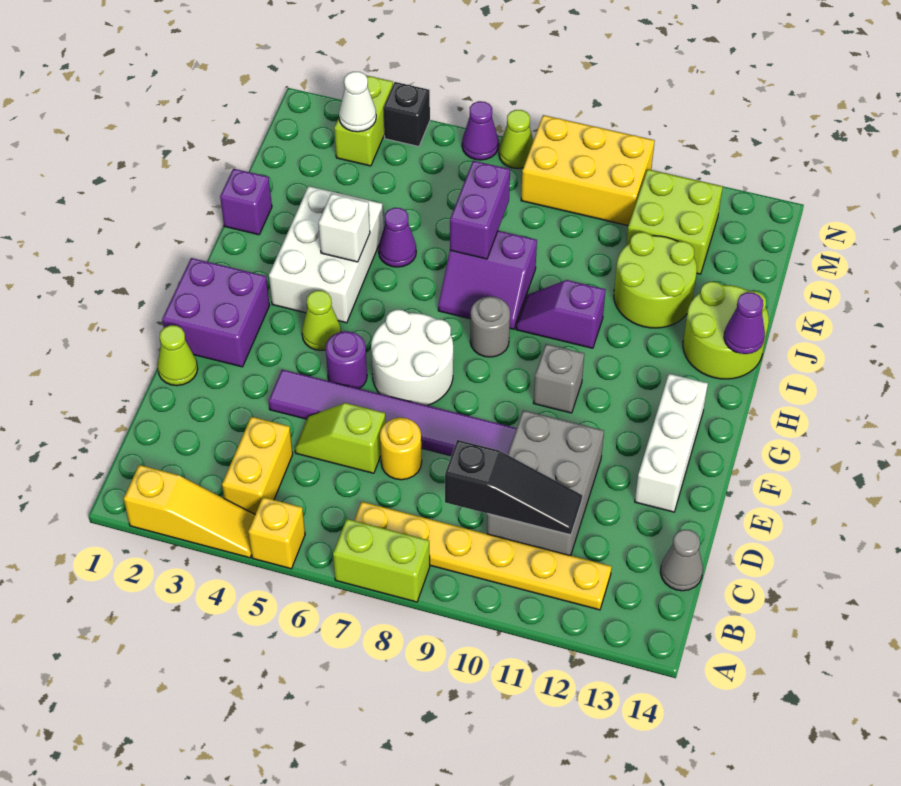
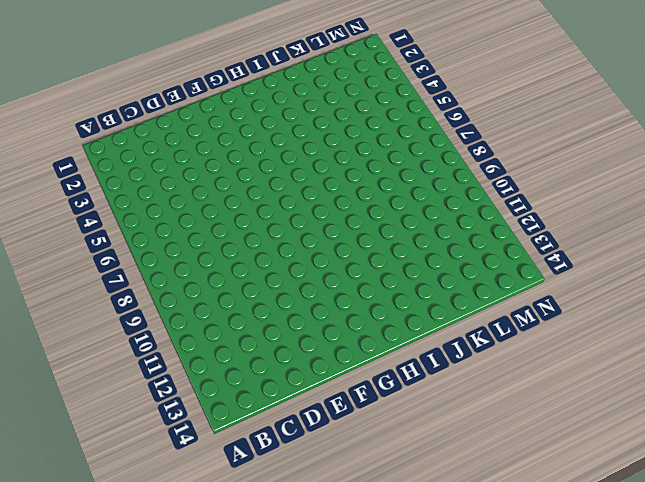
none -> yellow 1x3 slope [124,465,255,558]
none -> yellow 1x1 brick [248,497,305,569]
none -> lime 1x2 brick [333,519,430,602]
none -> yellow 1x2 brick [222,417,293,514]

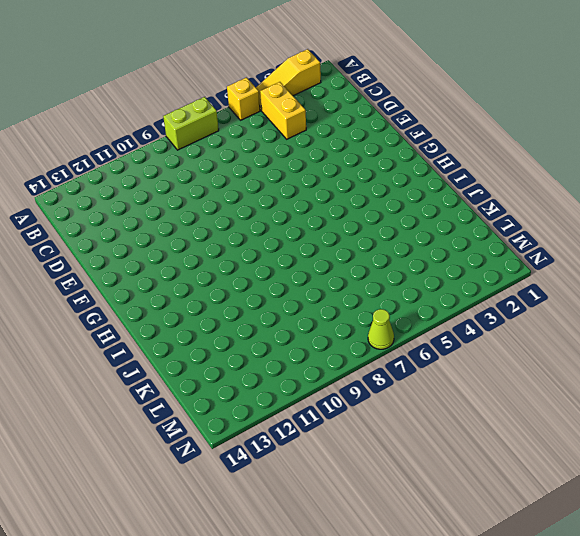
none -> yellow 1x6 plate [354,502,612,610]
none -> grey 2x3 brick [487,410,604,556]
none -> grey 1x1 cone [660,530,703,591]
none -> lime 1x2 slope [295,403,386,473]

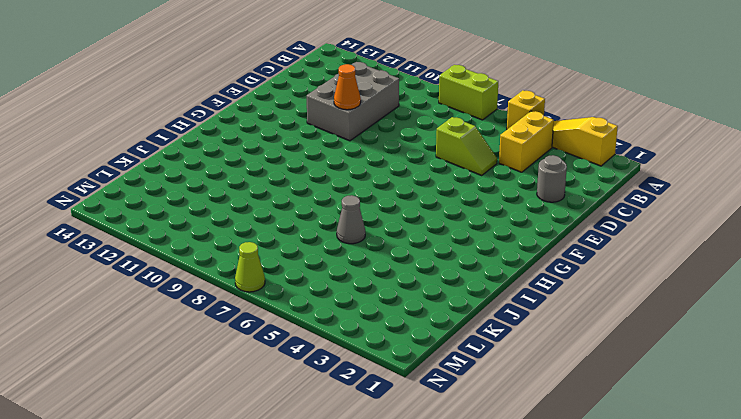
grey 1x1 round brick [537,155,567,202] -> grey 1x1 round brick moved to [470,296,510,357]
orange 1x1 cone [334,64,361,110] -> none
grey 1x1 cone [337,195,365,244] -> grey 1x1 cone moved to [660,530,703,591]
none -> yellow 1x6 plate [354,502,612,610]
none -> yellow 1x1 round brick [380,418,422,480]
none -> lime 1x1 cone [157,325,198,386]
none -> purple 1x6 tile [269,370,517,456]

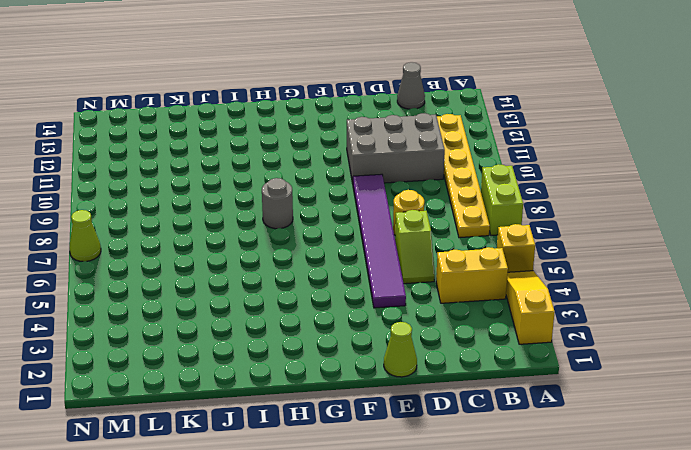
none -> white 1x3 brick [635,374,708,512]
none -> purple 2x2 brick [162,258,270,367]
none -> purple 1x1 round brick [326,331,367,389]
none -> white 2x2 round brick [371,310,453,406]

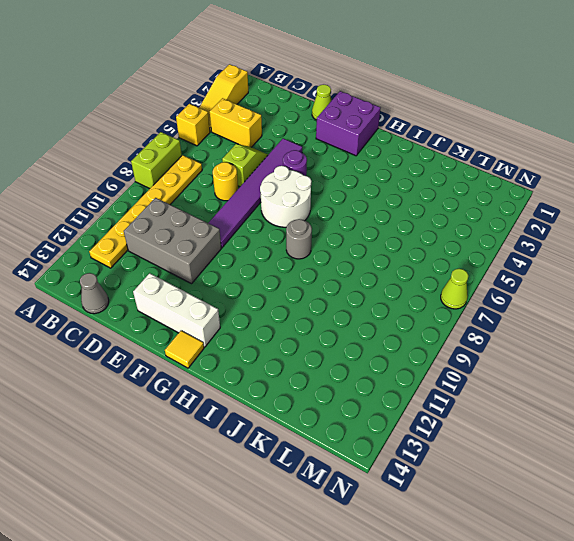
yellow 1x1 tile [165,331,204,368] -> none
none -> lime 1x1 cone [302,291,341,350]
none -> grey 1x1 brick [533,344,584,413]
none -> white 2x3 brick [269,186,383,323]
none -> purple 2x2 slope [438,231,537,329]

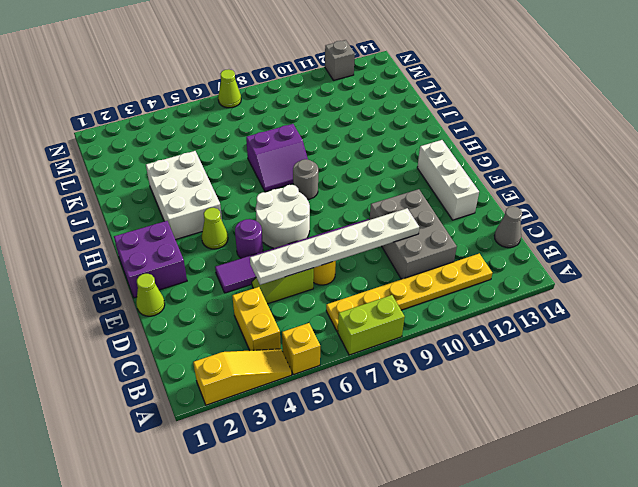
white 1x6 plate [250,208,419,285] -> none
grey 1x1 brick [325,40,355,80] -> grey 1x1 brick moved to [533,344,584,413]
none -> purple 1x2 slope [516,280,606,348]
none -> lime 2x2 round brick [683,282,769,379]
none -> purple 1x1 brick [220,169,272,235]
none -> purple 1x1 cone [378,208,416,267]

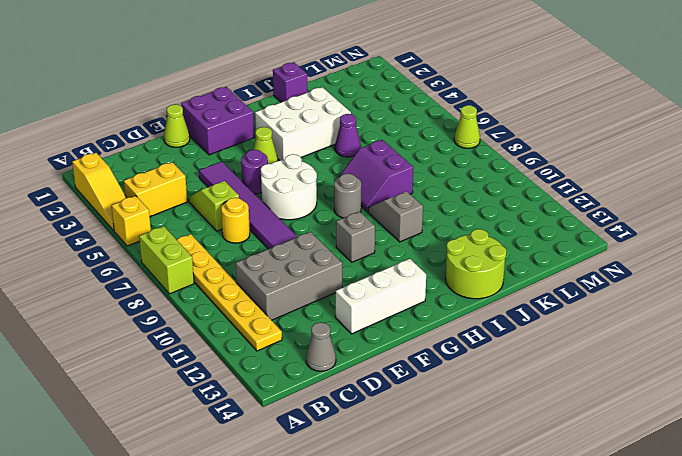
grey 1x2 slope [368,191,423,242] -> purple 1x2 slope [516,280,606,348]
none -> lime 2x2 round brick [614,232,697,328]
none -> lime 2x2 brick [626,169,723,274]
none -> lime 1x2 brick [334,75,393,166]
none -> yellow 2x3 brick [521,115,655,226]

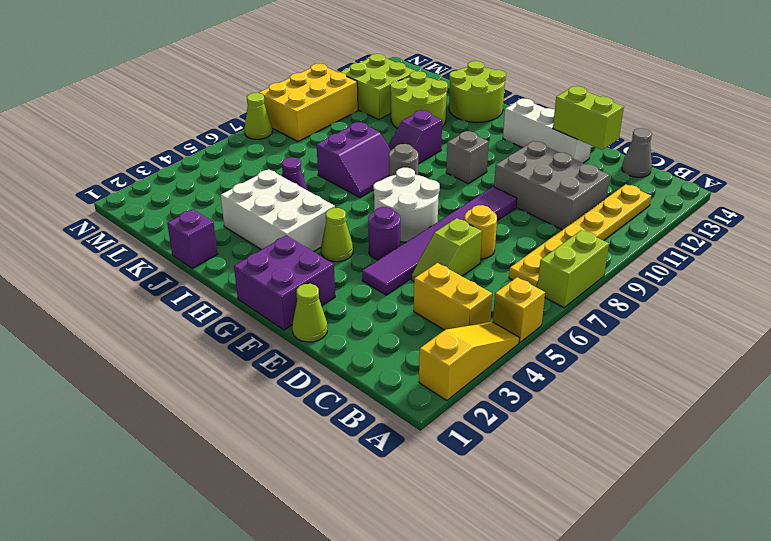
lime 1x2 brick [553,86,624,150] -> lime 1x2 brick moved to [334,75,393,166]
none -> black 1x1 brick [383,82,430,146]
none -> purple 1x1 cone [462,101,499,160]
none -> black 1x3 slope [445,440,582,535]
none -> white 1x1 brick [319,193,370,262]

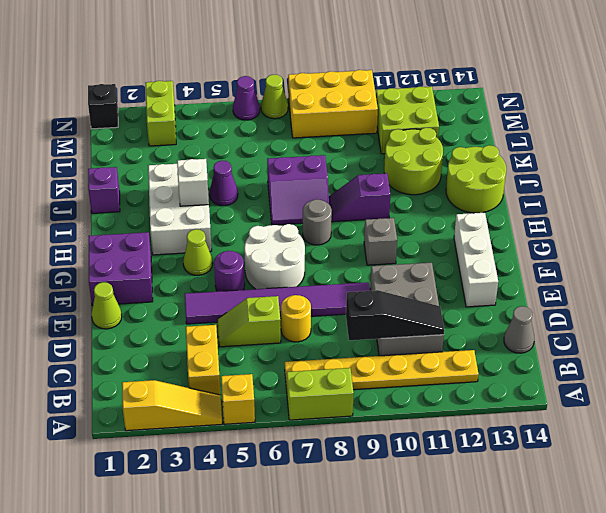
black 1x1 brick [88,84,118,129] -> black 1x1 brick moved to [383,82,430,146]
none -> purple 1x1 cone [724,292,765,354]
none -> purple 1x2 brick [450,161,510,259]
none -> white 1x1 cone [339,72,376,132]

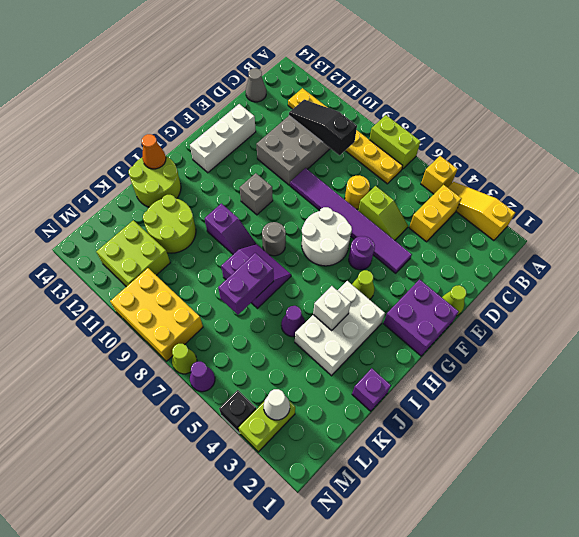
orange 1x1 cone [142,134,166,169] -> purple 1x1 cone [724,292,765,354]

